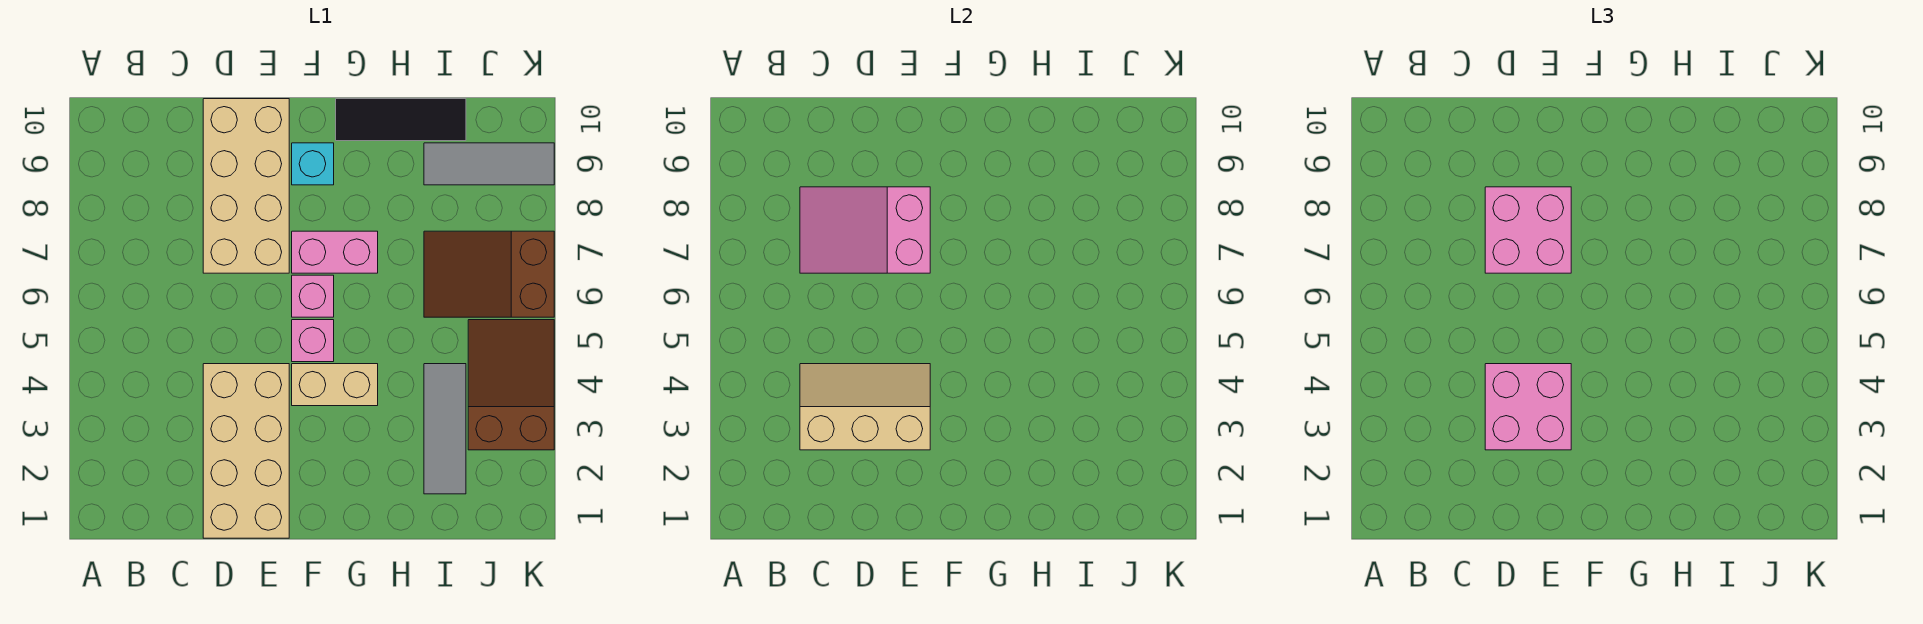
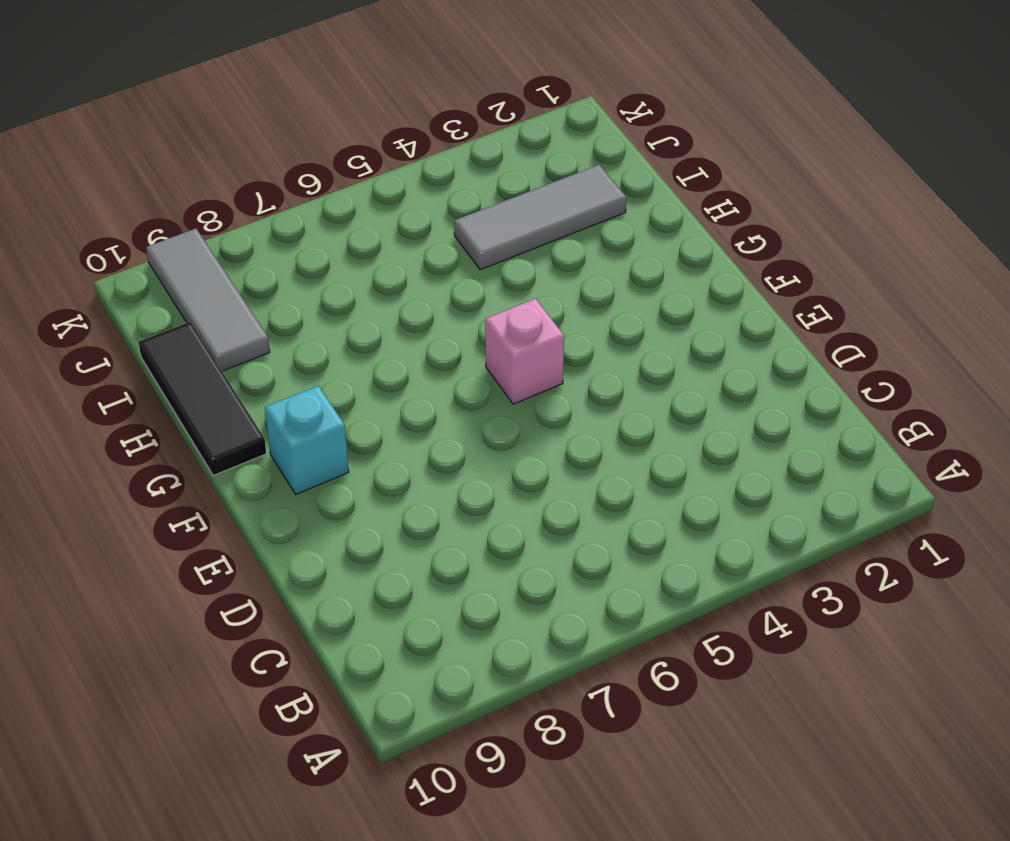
none -> tan 2x4 brick [203,364,289,538]
none -> tan 2x4 brick [203,99,289,273]
none -> tan 1x2 brick [292,364,378,406]

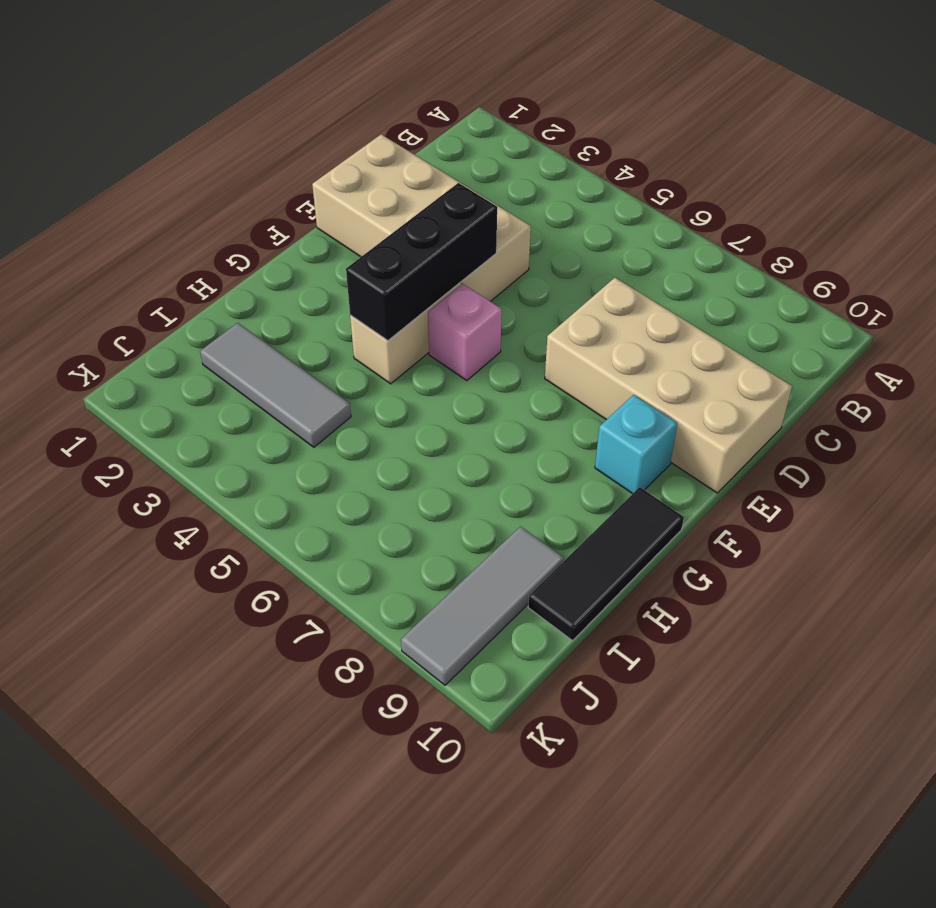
black 1x3 brick [346,183,497,340] -> tan 2x3 slope [800,364,930,450]
none -> pink 1x1 brick [292,275,334,317]
none -> pink 1x2 brick [292,231,378,273]
none -> brown 2x3 slope [424,231,554,317]

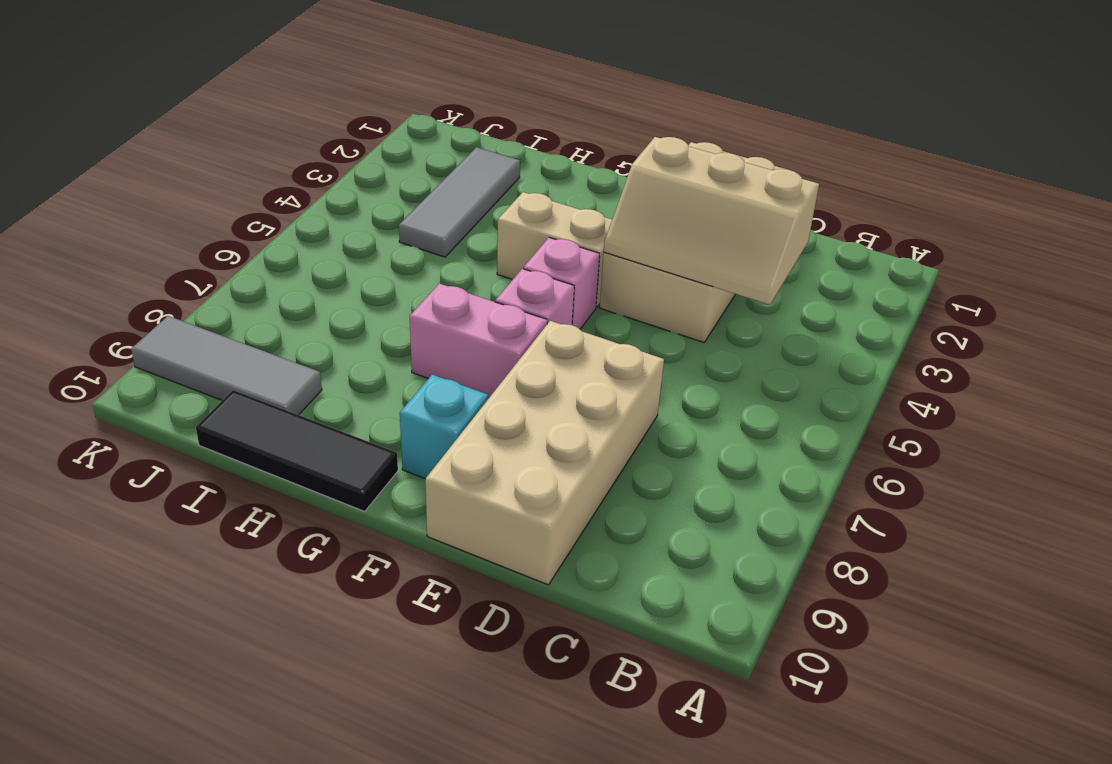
none -> brown 2x3 slope [424,231,554,317]
none -> brown 2x3 slope [468,320,554,450]
none -> pink 2x3 slope [800,187,930,273]

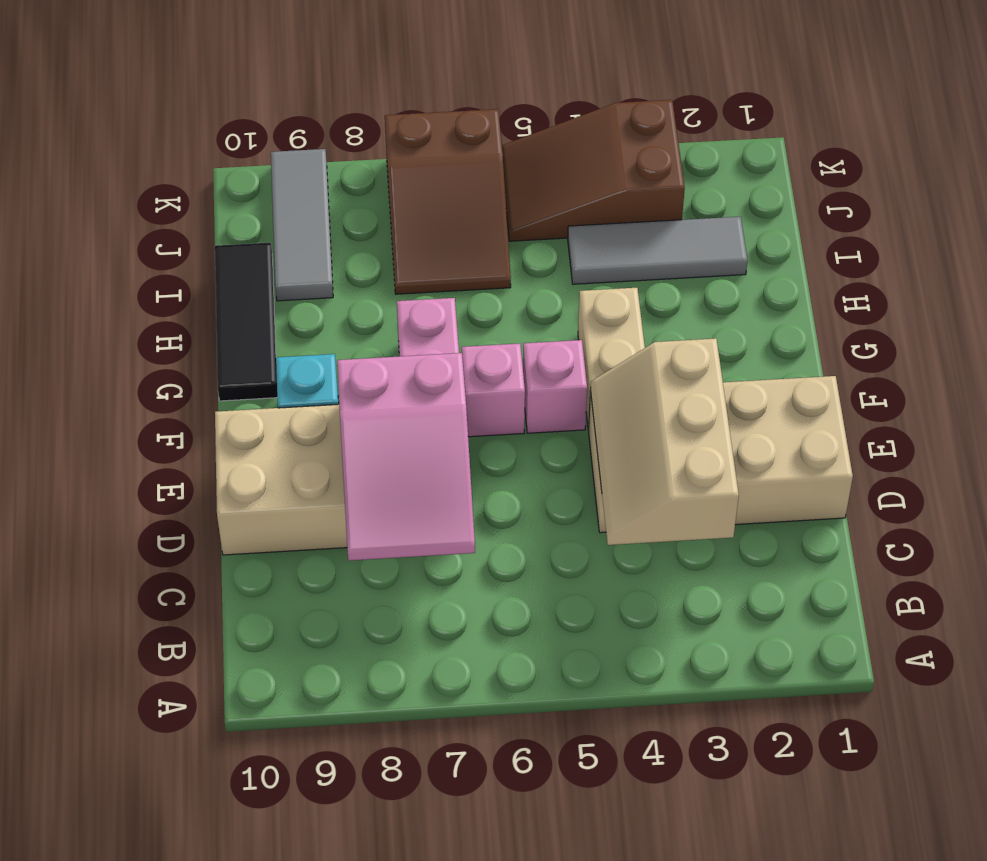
none -> pink 2x2 brick [1485,364,1571,450]
none -> pink 2x2 brick [1485,187,1571,273]

